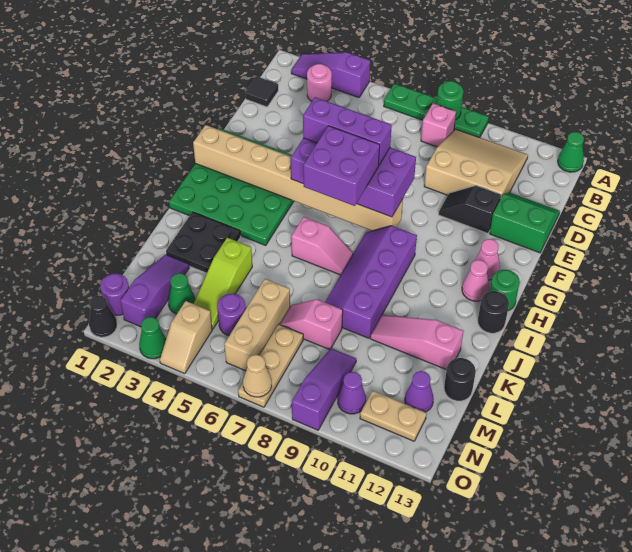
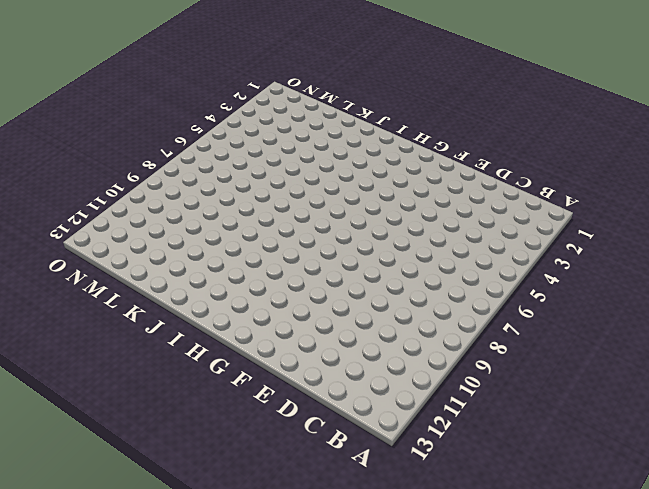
none -> purple 1x3 slope [291,52,370,98]
none -> green 1x4 plate [384,84,489,138]
none -> green 1x1 cone [558,132,584,172]
none -> pink 1x1 round brick [307,64,332,101]

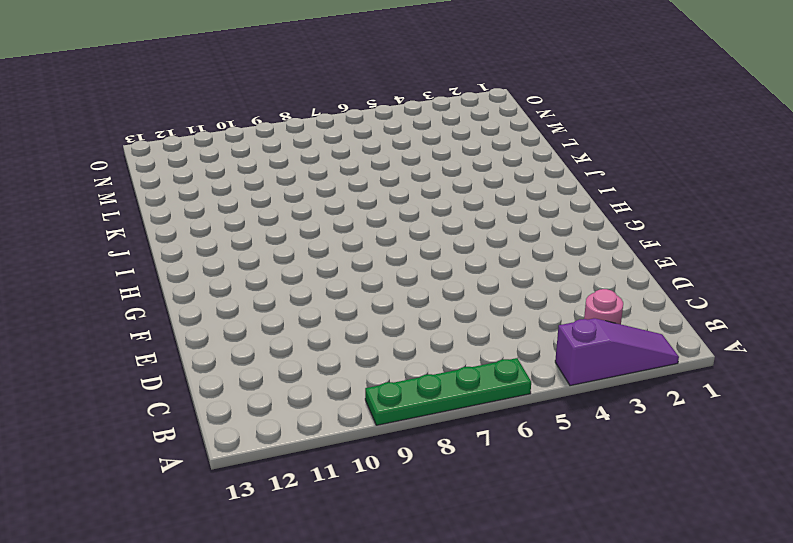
none -> green 1x1 cone [558,132,584,172]
none -> pink 1x1 brick [421,103,456,147]
none -> tan 3x3 slope [424,129,528,197]
none -> black 1x1 tile [245,76,278,107]

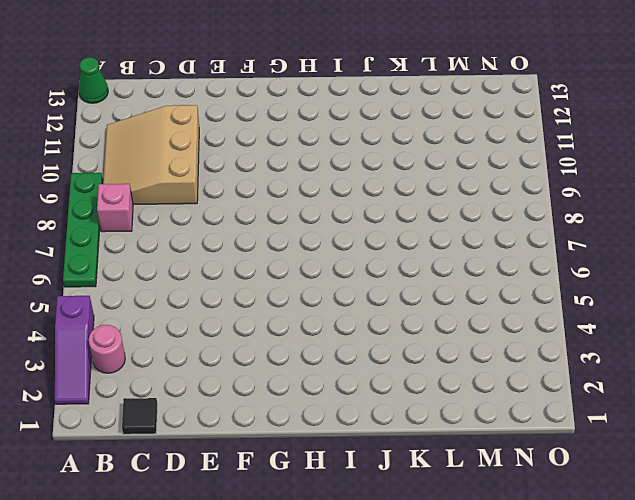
none -> green 2x2 slope [490,193,560,253]
none -> black 1x2 slope [439,185,501,233]
none -> green 4x4 plate [169,128,294,245]
none -> pink 1x1 cone [475,239,500,280]

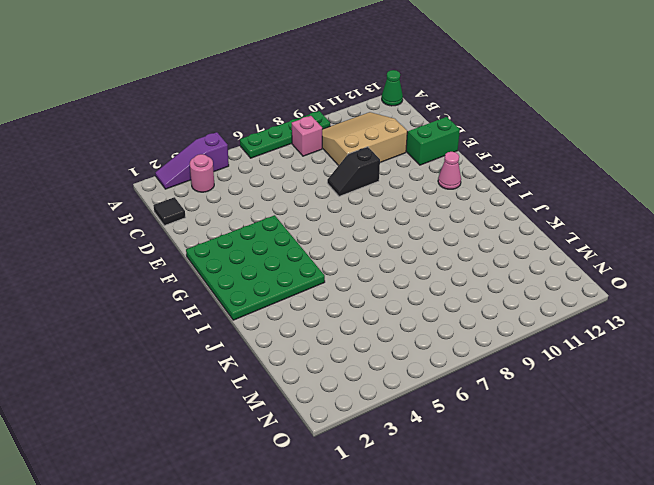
black 1x2 slope [327,147,380,196] -> black 1x2 slope moved to [439,185,501,233]
none -> purple 2x4 slope [325,226,417,338]
none -> pink 1x1 cone [462,260,490,301]
none -> green 1x1 round brick [490,270,520,311]
none -> pink 1x2 slope [291,217,353,275]

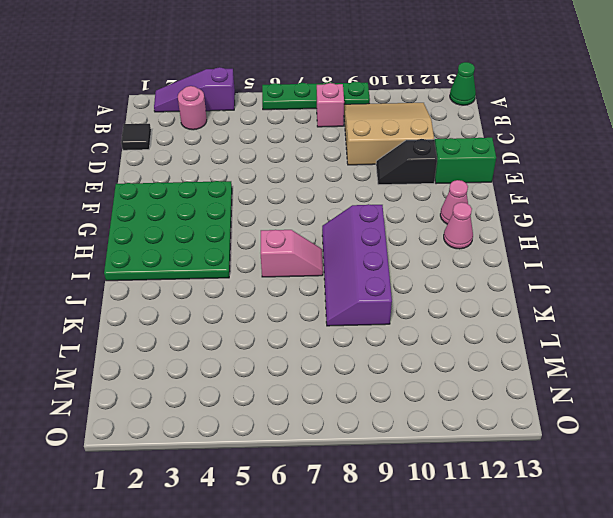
none -> green 1x1 round brick [490,270,520,311]
none -> black 1x1 round brick [478,291,509,333]
none -> black 2x2 plate [166,212,241,273]
none -> lime 1x3 slope [194,238,252,329]

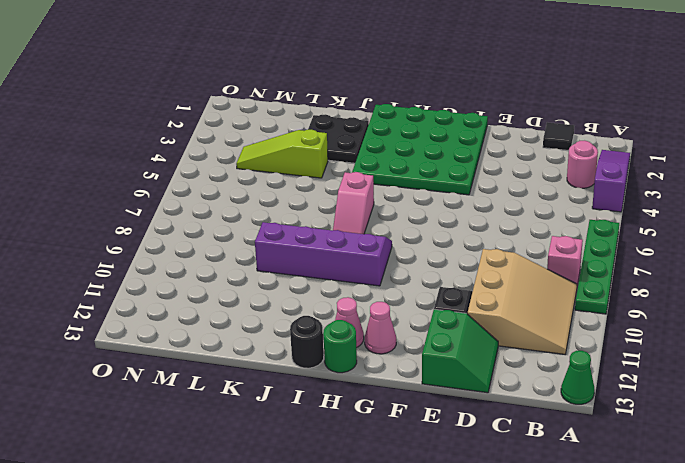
none -> pink 1x3 slope [370,315,463,370]
none -> purple 1x3 slope [121,255,189,327]
none -> tan 1x3 brick [224,279,290,371]
none -> pink 1x2 slope [280,299,343,350]

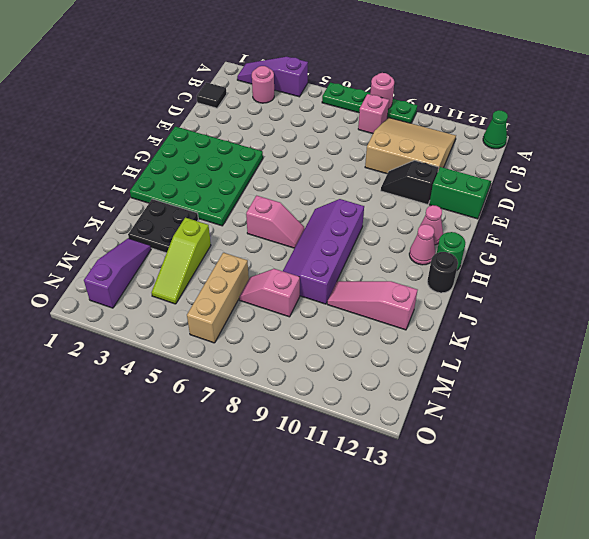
pink 1x1 round brick [370,73,394,109] -> green 1x1 round brick [437,81,463,120]
none -> black 1x1 round brick [444,358,476,401]
none -> green 1x1 cone [168,273,195,314]
none -> purple 1x1 round brick [217,294,246,335]
none -> tan 1x3 plate [238,324,303,407]

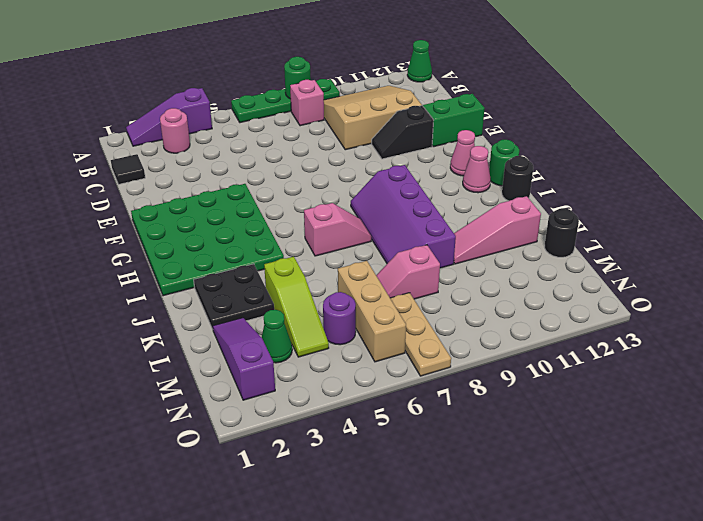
none -> purple 1x3 slope [292,348,356,430]
none -> purple 1x1 cone [405,371,434,412]
none -> purple 1x1 round brick [100,273,129,315]
none -> tan 1x2 slope [160,301,212,374]

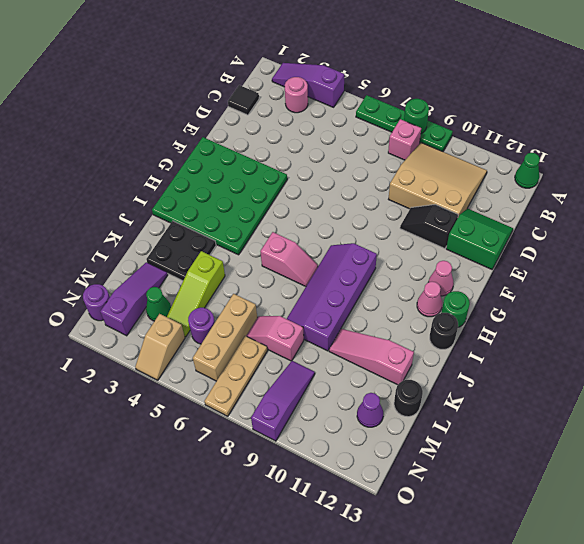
none -> purple 1x1 cone [338,372,366,414]
none -> tan 1x2 plate [360,391,426,441]
none -> black 1x1 cone [89,296,117,337]
none -> green 1x1 cone [139,317,166,359]

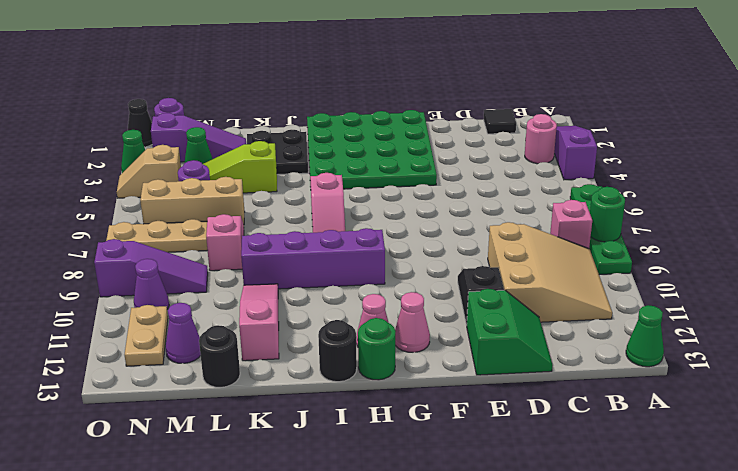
none -> tan 1x8 brick [193,125,403,231]
none -> tan 1x1 cone [243,355,272,397]
none -> purple 2x4 brick [291,138,416,217]
none -> purple 1x3 brick [303,97,392,165]

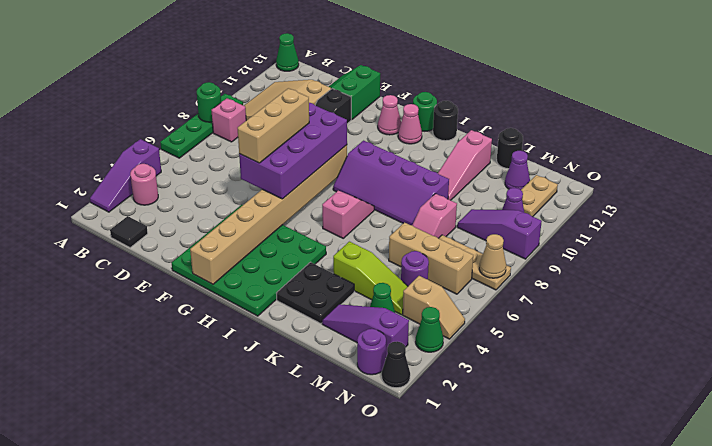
tan 1x3 brick [238,88,309,163] -> purple 1x3 brick [303,97,392,165]
none -> purple 2x2 brick [303,126,380,206]

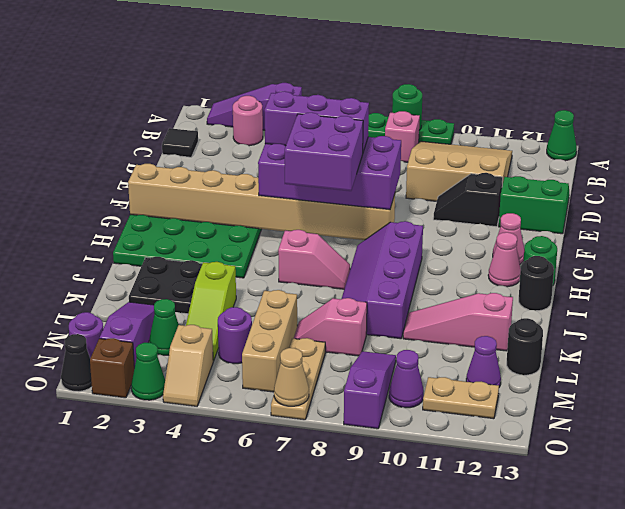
brown 1x1 brick [90,338,134,398] -> none

